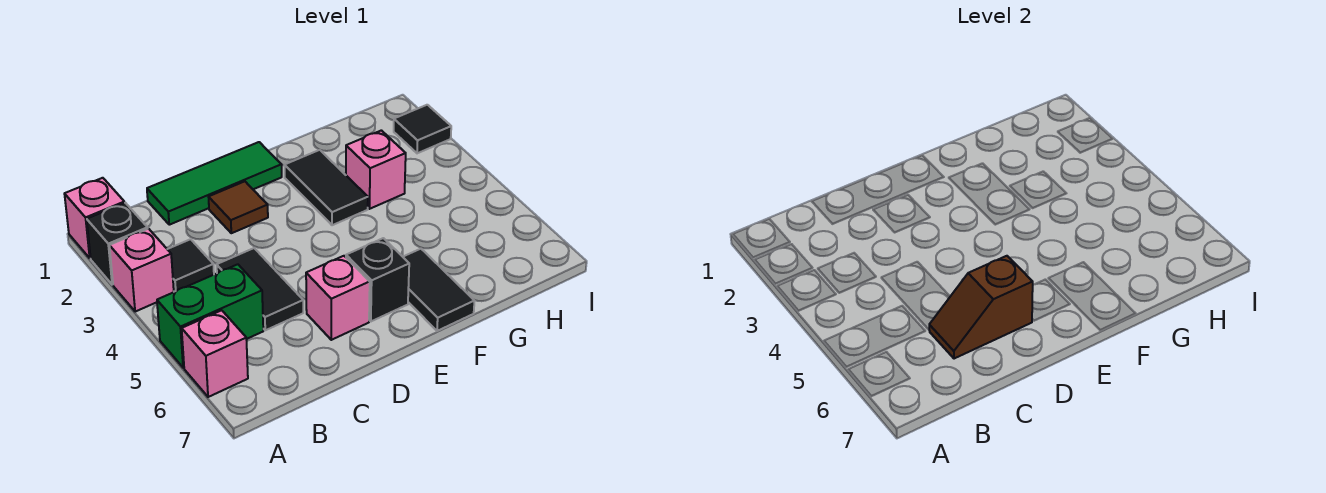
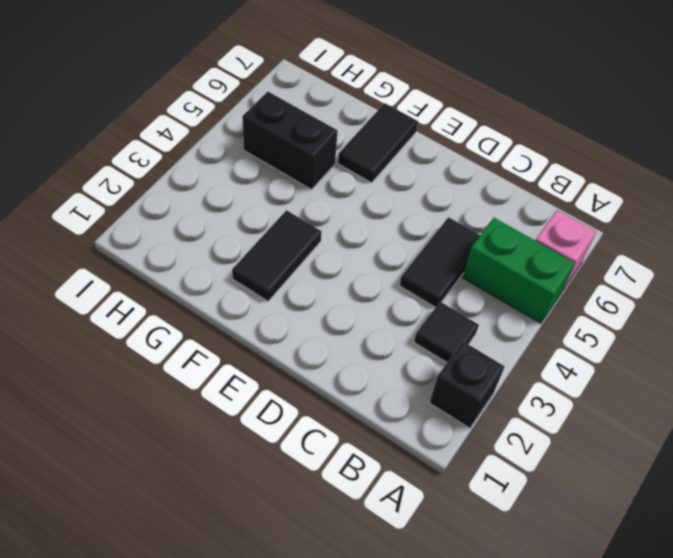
black 1x2 brick [242,92,338,190] -> none
none -> pink 1x1 brick [65,178,124,258]
none -> pink 1x1 brick [109,229,174,312]
none -> green 1x3 tile [147,142,282,225]

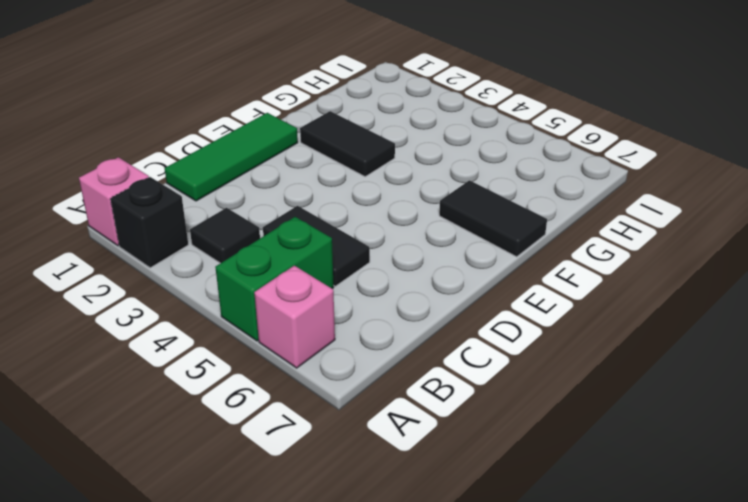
none -> pink 1x1 brick [109,229,174,312]
none -> brown 1x1 tile [209,181,268,233]
none -> pink 1x1 brick [306,256,370,340]

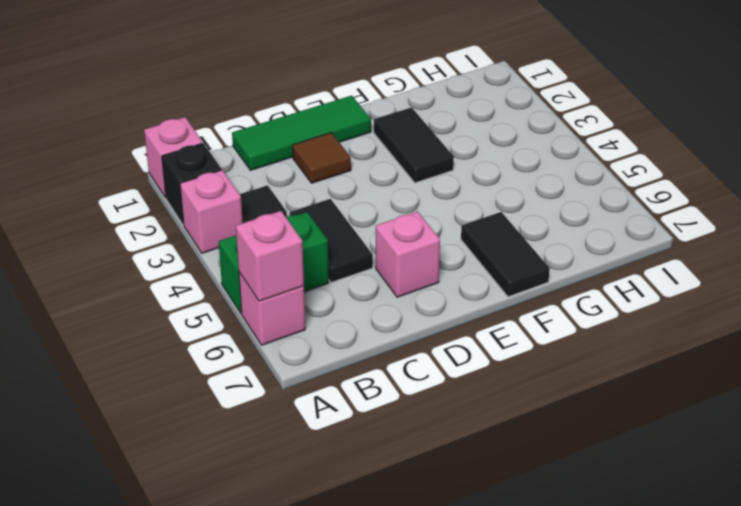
pink 1x1 brick [236,211,304,301] -> pink 1x1 brick moved to [346,130,406,209]
none -> black 1x1 brick [346,238,409,321]
none -> black 1x1 tile [394,105,451,153]
none -> brown 1x2 slope [929,256,1033,359]

